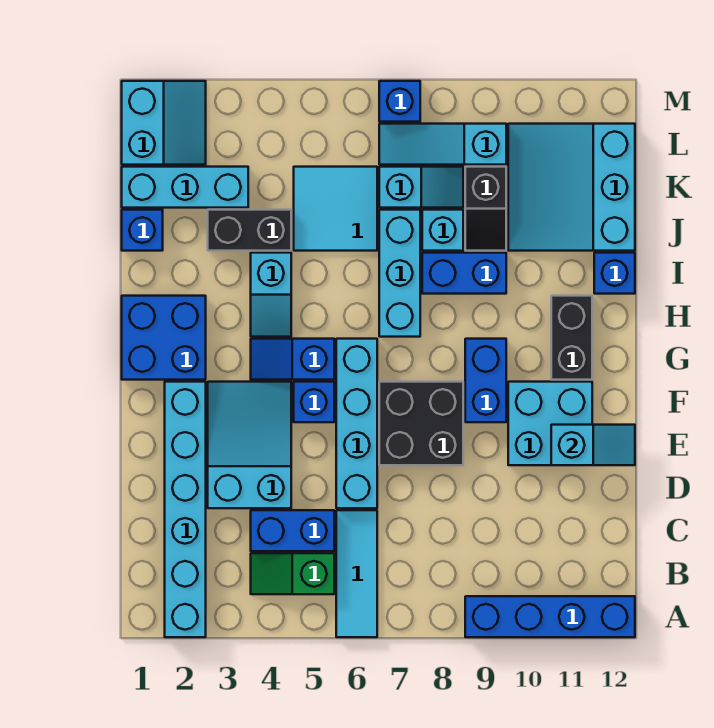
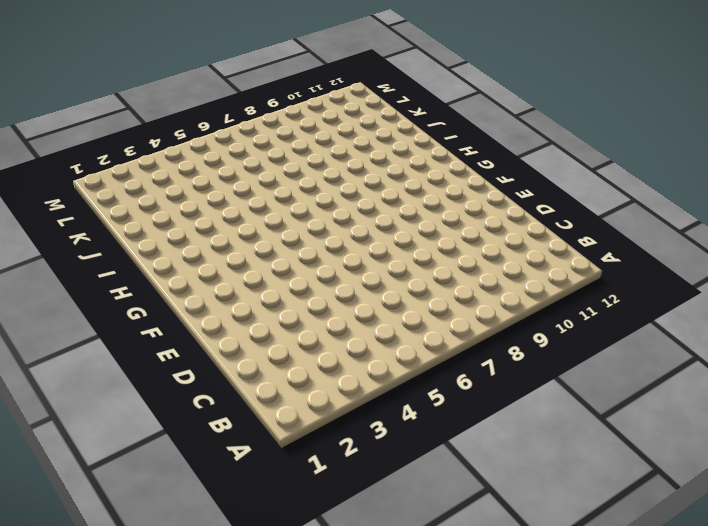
none -> cyan 1x6 brick [165,382,206,637]
none -> cyan 1x3 tile [336,510,377,637]
none -> blue 1x4 brick [465,596,635,637]
none -> green 1x2 slope [251,553,334,594]

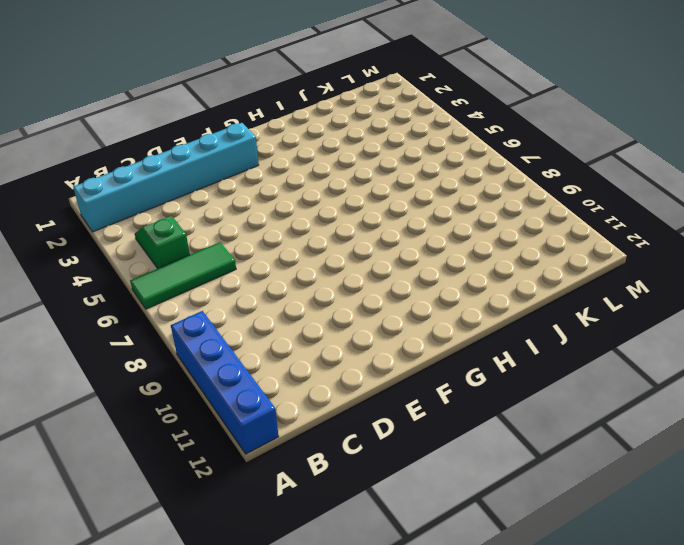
green 1x3 tile [130,242,236,309] -> cyan 1x3 tile [336,510,377,637]
none -> blue 1x2 brick [251,510,334,551]
none -> cyan 2x3 slope [208,382,291,508]
none -> cyan 1x4 brick [336,339,377,508]
none -> black 2x2 brick [379,382,463,465]

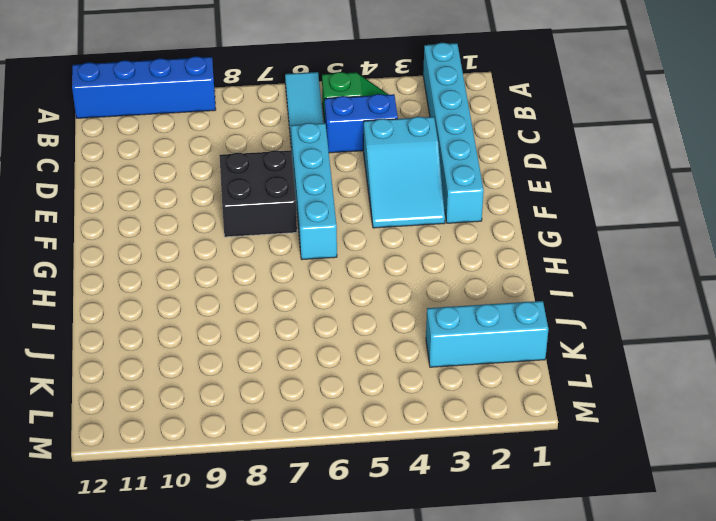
none -> cyan 2x2 brick [508,382,592,465]
none -> blue 1x1 brick [294,382,334,422]
none -> blue 1x2 brick [465,339,506,422]
none -> blue 2x2 brick [122,296,206,380]

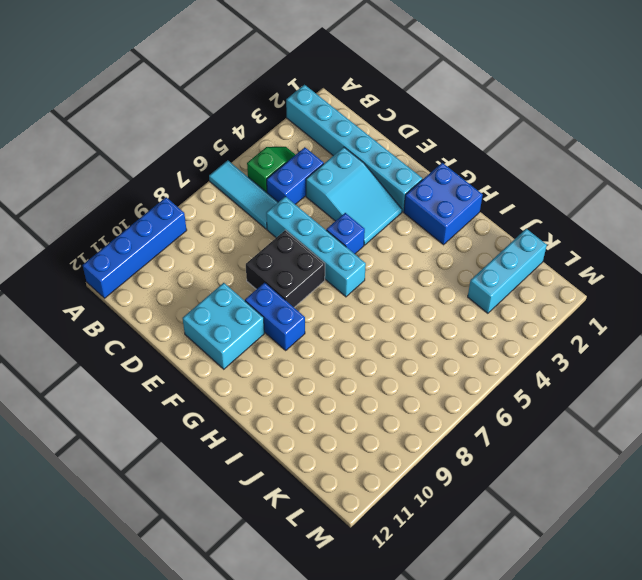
none -> blue 1x2 slope [251,339,334,380]
none -> black 1x2 brick [551,296,592,380]
none -> cyan 1x2 slope [251,253,291,337]
none -> cyan 1x3 brick [379,210,420,337]

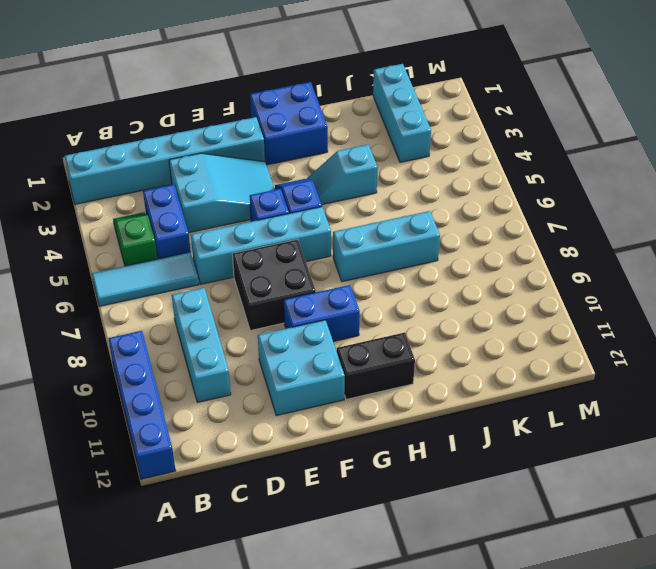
cyan 1x3 brick [172,288,231,402] -> none
none -> blue 1x2 brick [422,253,506,294]
none -> blue 1x1 brick [594,253,635,294]
none -> blue 1x1 brick [122,210,163,251]
none -> black 1x2 brick [208,210,291,251]

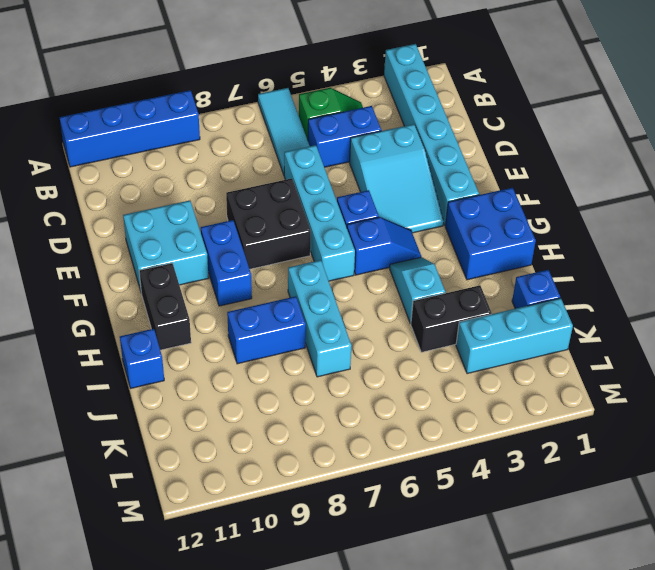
none -> cyan 2x2 tile [294,167,377,251]
none -> cyan 1x1 brick [422,210,463,251]
none -> black 1x2 slope [465,167,506,251]
none -> cyan 3x3 slope [508,124,635,251]

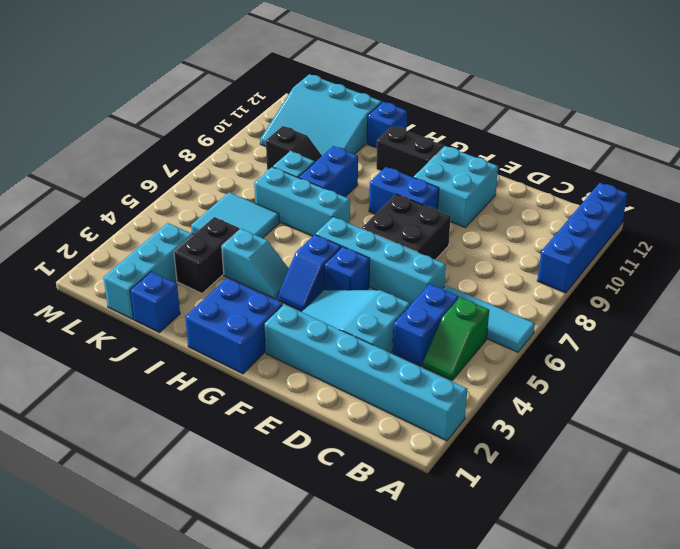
none -> cyan 1x2 slope [379,167,463,208]
none -> cyan 2x2 slope [122,81,206,165]
none -> cyan 1x3 slope [379,124,506,165]
none -> blue 1x1 brick [379,81,420,122]

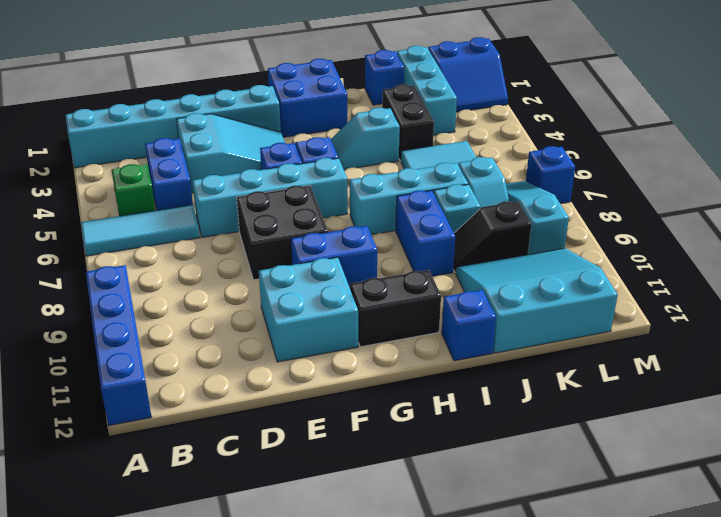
blue 2x2 slope [428,37,508,112] -> cyan 2x2 slope [122,81,206,165]
none -> cyan 1x2 slope [551,425,635,465]

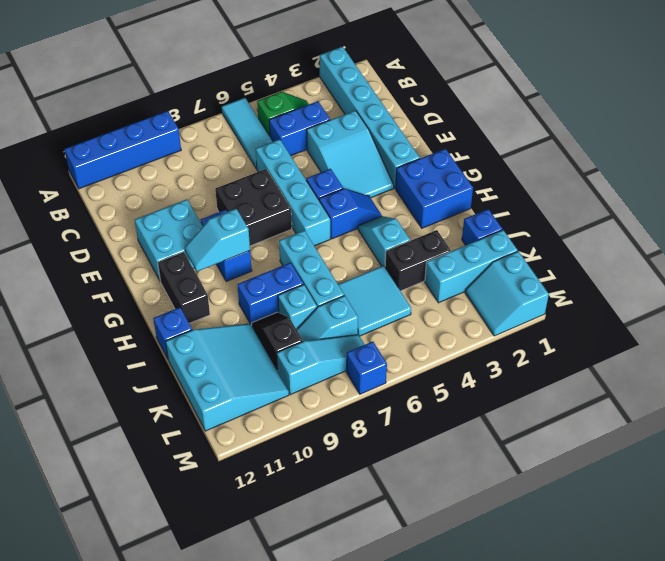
cyan 1x2 slope [185,209,250,271] -> cyan 1x2 slope moved to [551,425,635,465]

